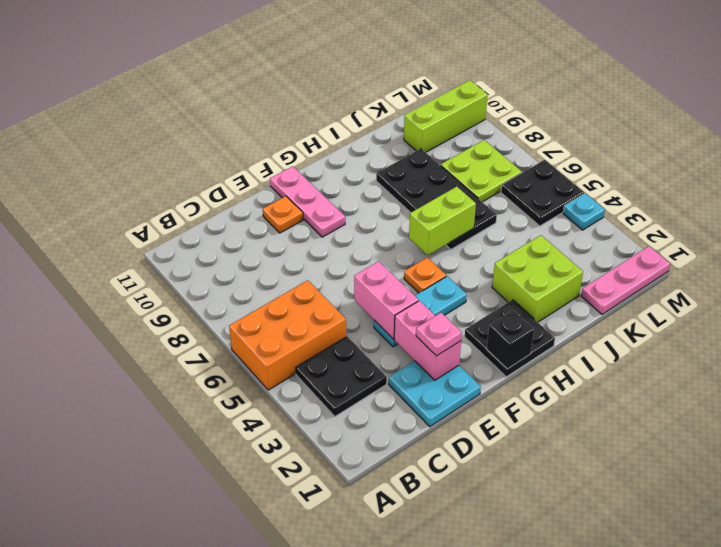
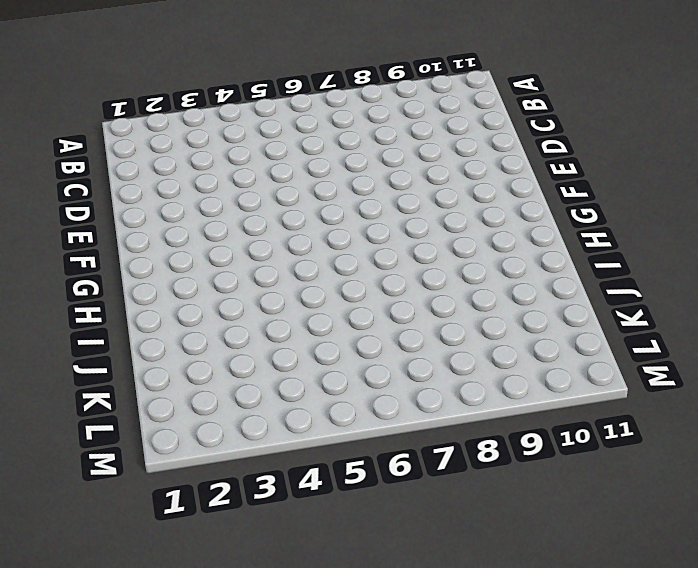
none -> orange 2x3 brick [229,280,346,390]
none -> black 2x2 plate [296,337,387,416]
none -> cyan 2x2 plate [389,361,481,427]

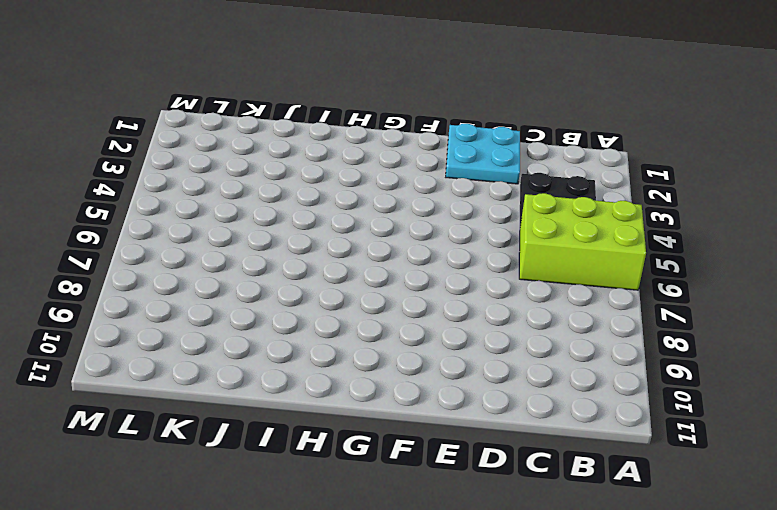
lime 2x3 brick [519,193,646,290] -> orange 2x3 brick [229,280,346,390]
none -> cyan 1x3 plate [374,276,467,347]
none -> orange 1x1 plate [263,196,303,233]
none -> pink 1x3 plate [270,166,345,237]

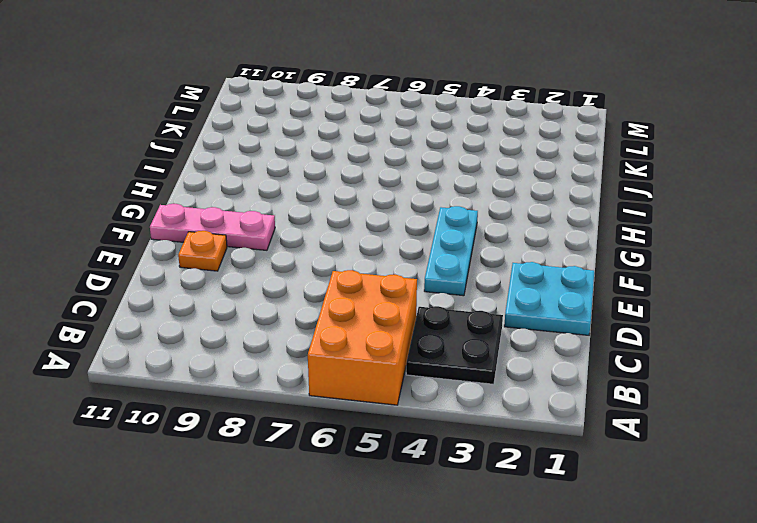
none -> black 2x2 plate [465,300,555,377]
none -> orange 1x1 plate [404,257,446,293]
none -> lime 2x2 brick [492,235,583,322]

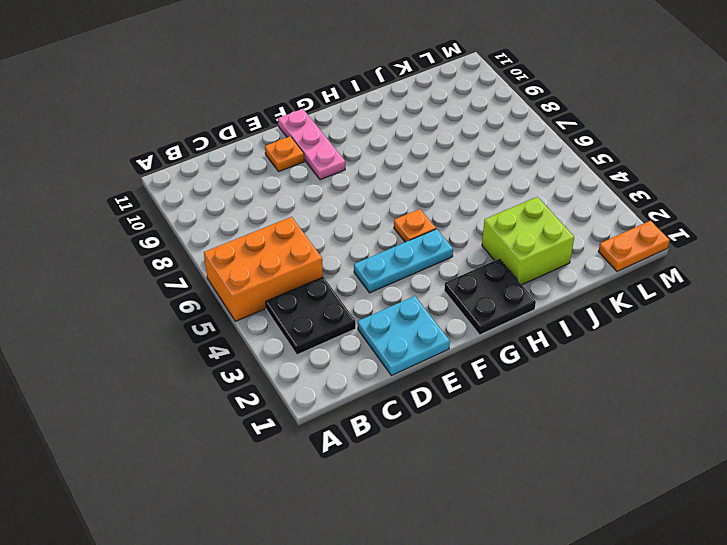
orange 1x2 plate [598,221,670,271] -> pink 1x3 plate [581,246,670,314]
none -> black 2x4 plate [376,149,497,249]
none -> lime 2x2 plate [441,140,522,202]
none -> lime 1x3 brick [404,80,488,152]

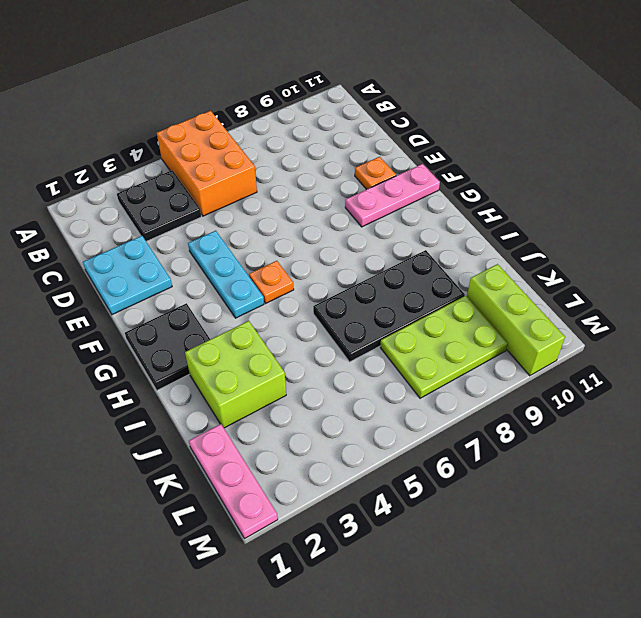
lime 2x3 plate [380,296,508,398] -> lime 2x2 plate [441,140,522,202]
none -> black 2x2 plate [501,160,584,226]
none -> cyan 1x1 plate [563,193,605,230]
none -> pink 1x2 brick [394,301,461,380]

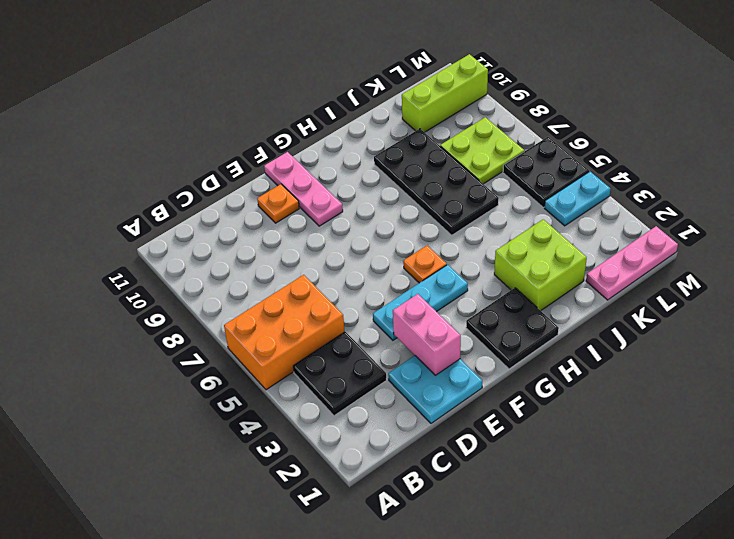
cyan 1x2 plate [544,172,610,226] -> cyan 1x1 plate [563,193,605,230]
none -> pink 1x2 brick [354,261,419,339]
none -> black 1x1 brick [487,310,534,369]
none -> lime 1x2 brick [409,187,476,255]

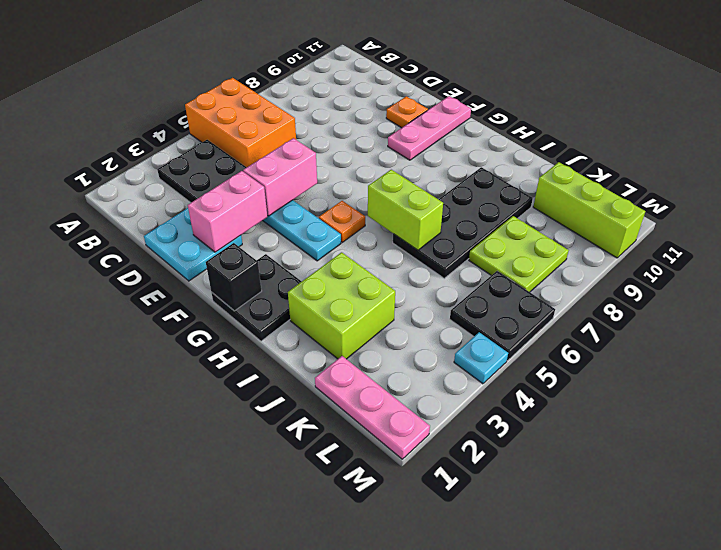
none -> pink 1x1 plate [416,313,462,356]

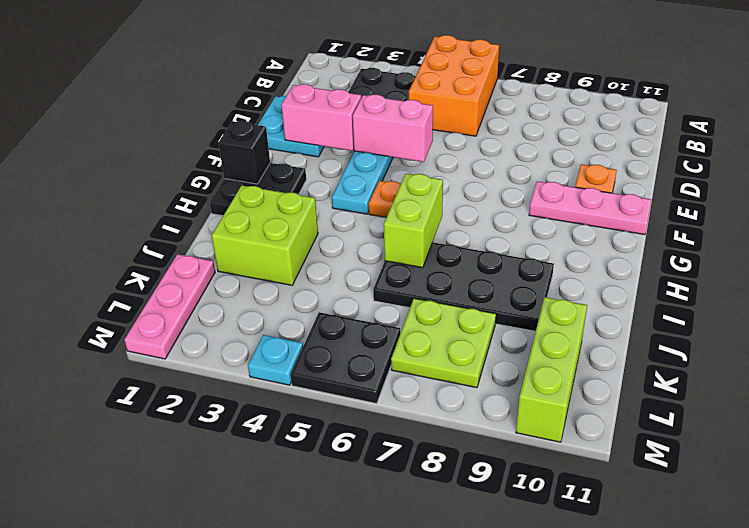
none -> pink 1x1 plate [416,313,462,356]

